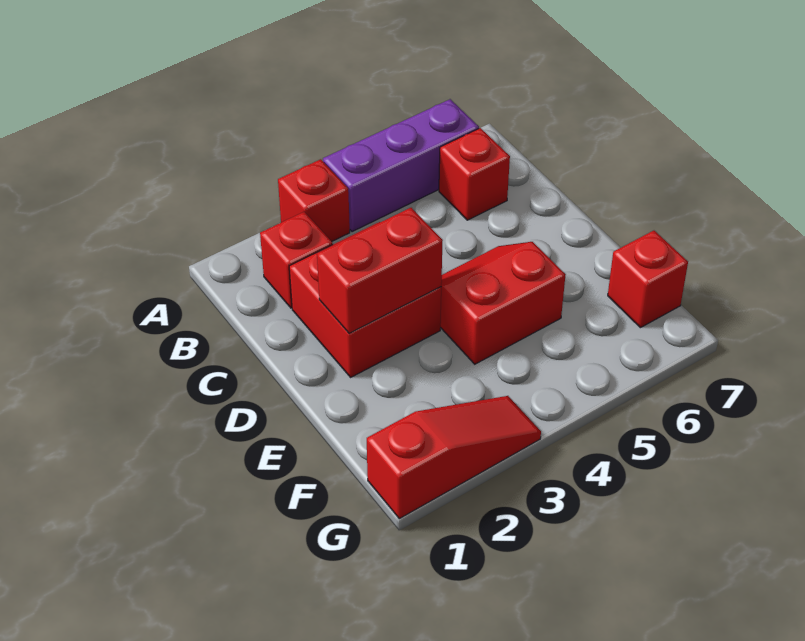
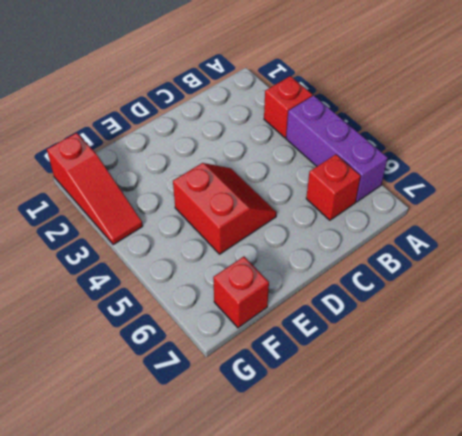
none -> red 1x1 brick [260,212,333,308]
none -> red 2x2 brick [289,222,441,377]

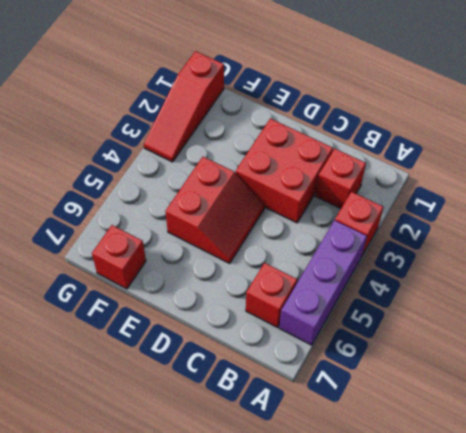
none -> red 1x2 brick [317,208,443,333]

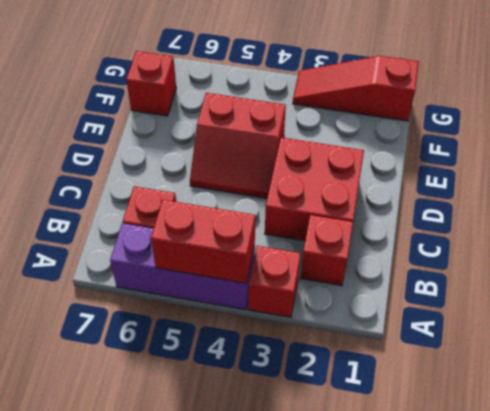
red 1x2 brick [151,200,255,283] -> red 1x2 brick moved to [317,208,443,333]

